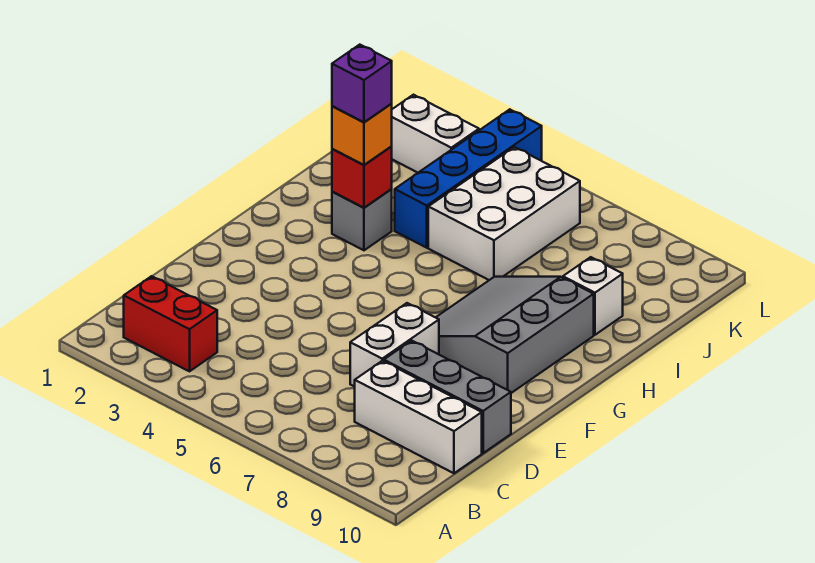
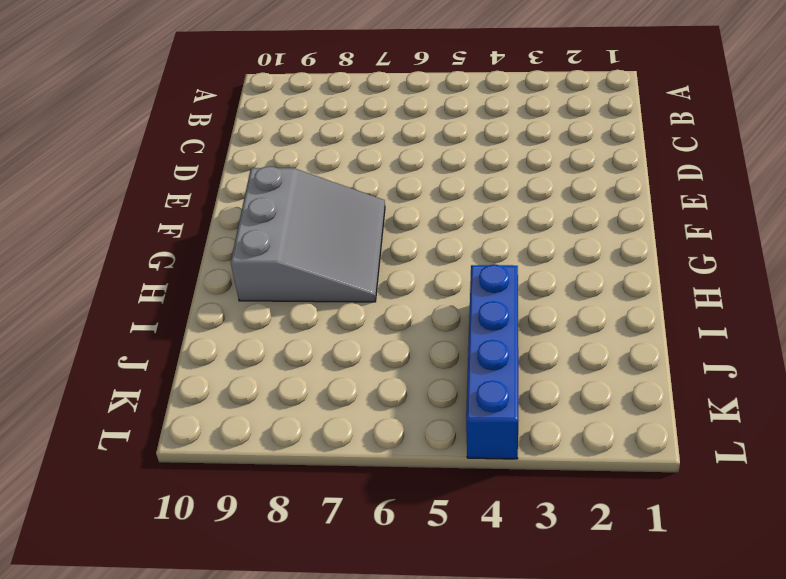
none -> red 1x2 brick [124,276,217,371]
none -> white 1x3 brick [355,361,482,473]
none -> white 1x2 brick [350,303,439,387]

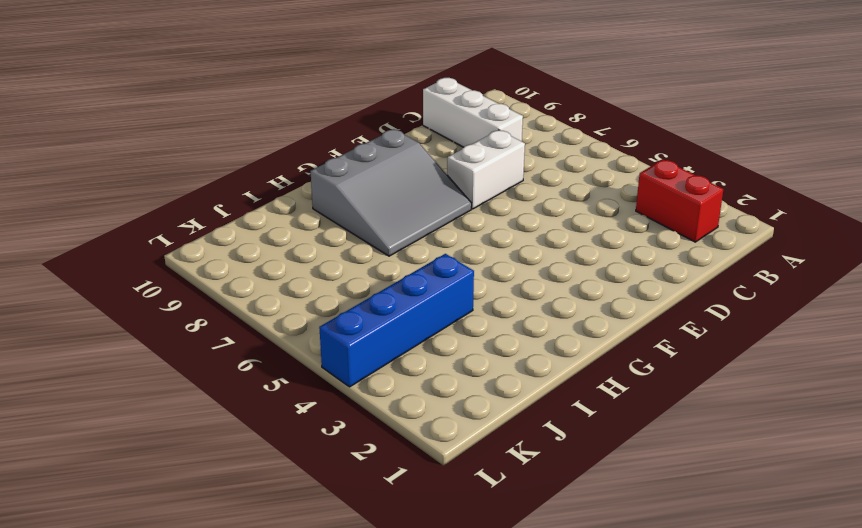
none -> grey 1x3 brick [384,341,511,453]
none -> grey 1x1 brick [332,189,392,250]
none -> white 2x3 brick [428,147,580,280]

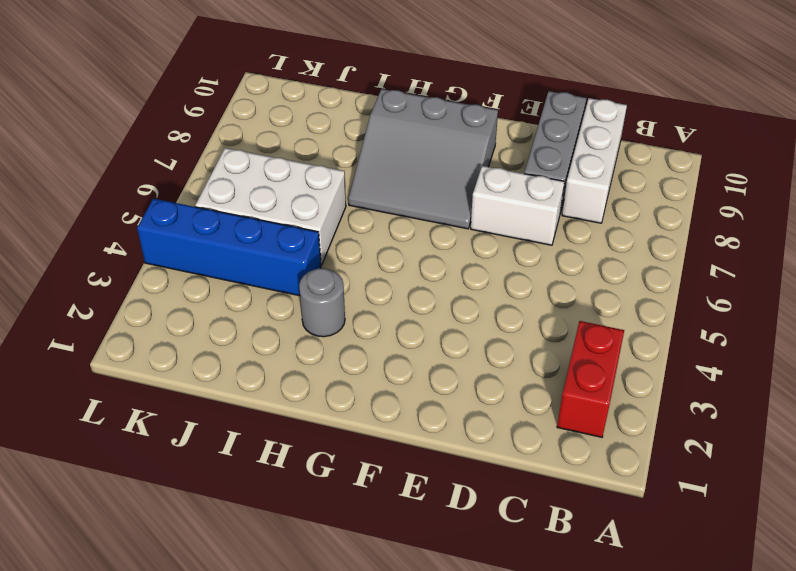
grey 1x1 round brick [299,268,345,337] -> grey 1x1 brick [332,189,392,250]
none -> white 1x1 brick [563,257,623,335]
none -> white 1x2 brick [391,95,479,173]
none -> red 1x1 brick [332,147,392,208]

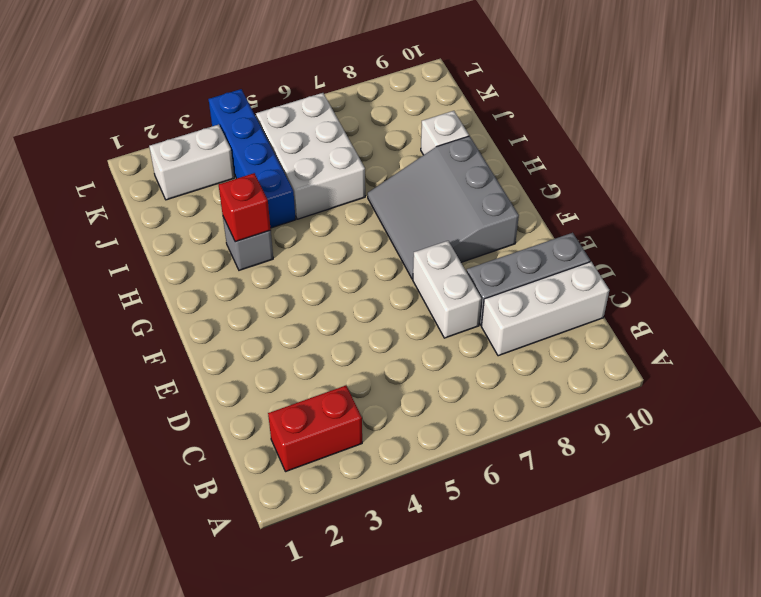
none -> orange 1x1 brick [332,104,392,165]
none -> purple 1x1 brick [332,45,392,122]

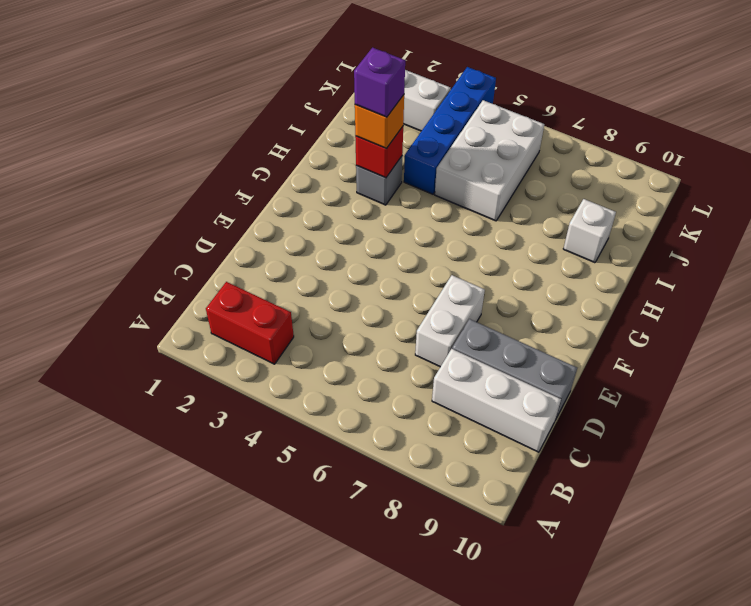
none -> grey 3x3 slope [436,276,594,393]

